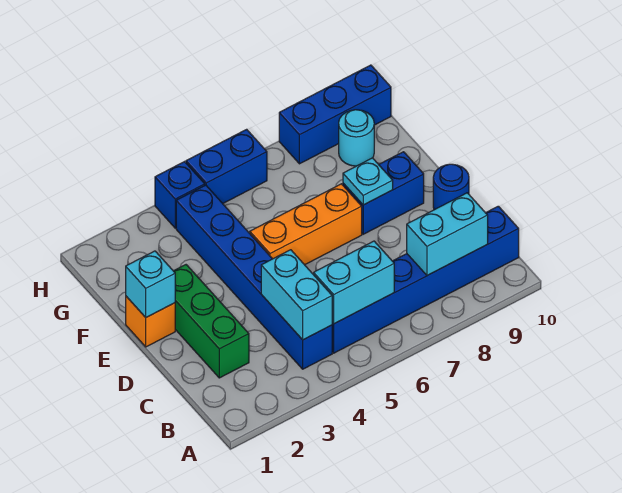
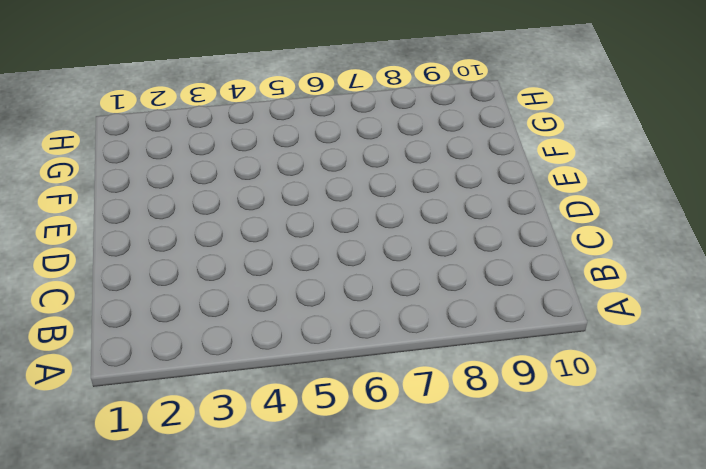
none -> blue 1x6 brick [176,185,332,369]
none -> blue 1x6 brick [332,206,519,353]
none -> green 1x3 brick [174,265,249,378]

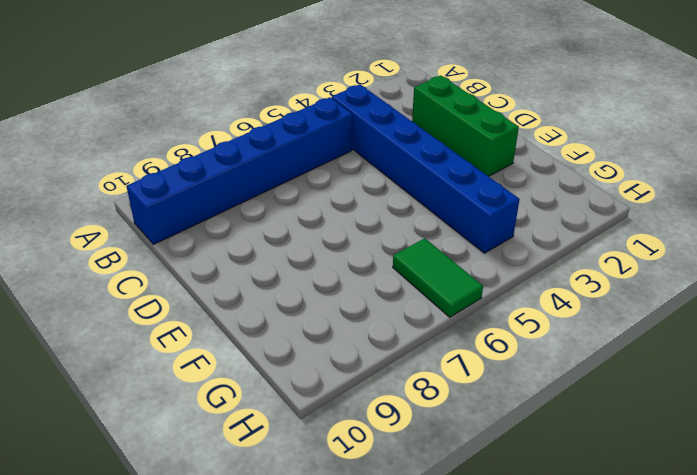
green 1x2 tile [393,238,483,317] -> blue 1x2 brick [186,129,267,203]
none -> blue 1x1 round brick [433,164,469,210]
none -> orange 1x1 brick [126,296,175,347]
none -> orange 1x3 brick [250,184,362,265]

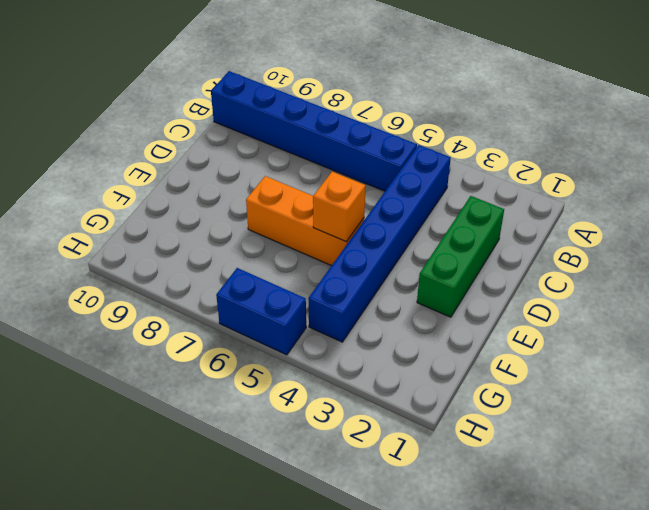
orange 1x1 brick [313,172,366,242] -> orange 1x1 brick moved to [126,296,175,347]
none -> blue 1x1 round brick [433,164,469,210]
none -> blue 1x2 brick [343,152,424,234]
none -> cyan 1x1 round brick [339,110,374,166]

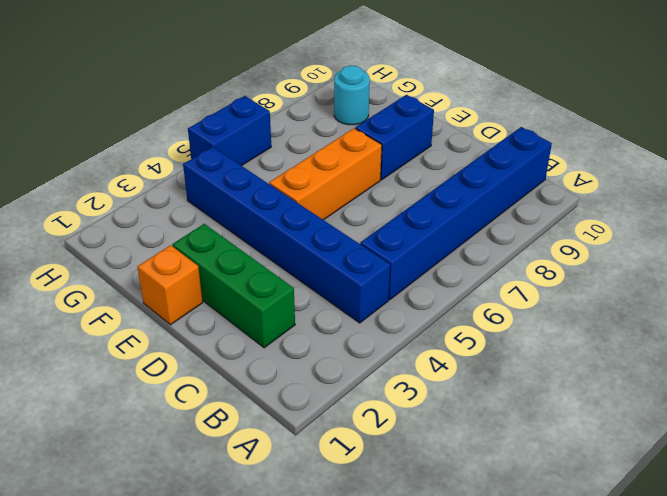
none -> blue 1x1 round brick [433,164,469,210]
none -> blue 1x1 brick [155,162,205,228]
none -> blue 1x3 brick [279,65,391,164]

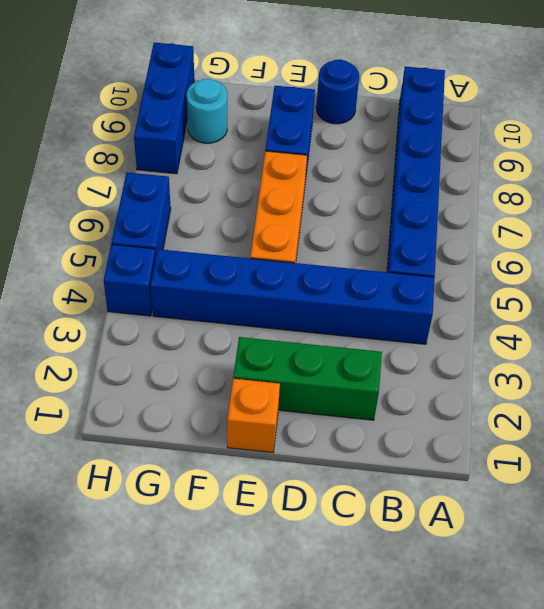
none -> cyan 1x2 brick [261,250,332,340]
none -> cyan 1x2 brick [314,241,394,324]
none -> cyan 1x2 brick [407,193,488,276]

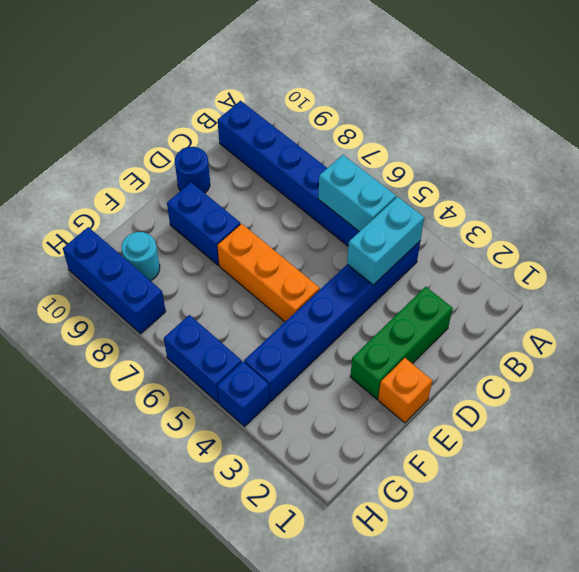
none -> cyan 1x2 brick [407,193,488,276]
none -> cyan 1x1 brick [126,251,175,317]
none -> cyan 1x1 plate [343,158,393,205]

